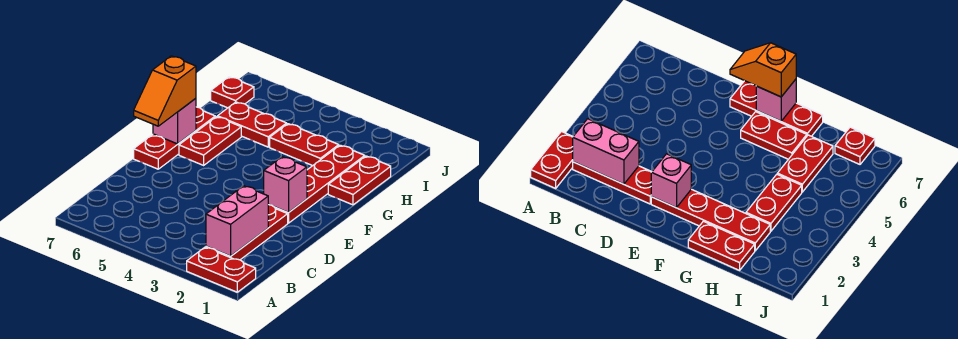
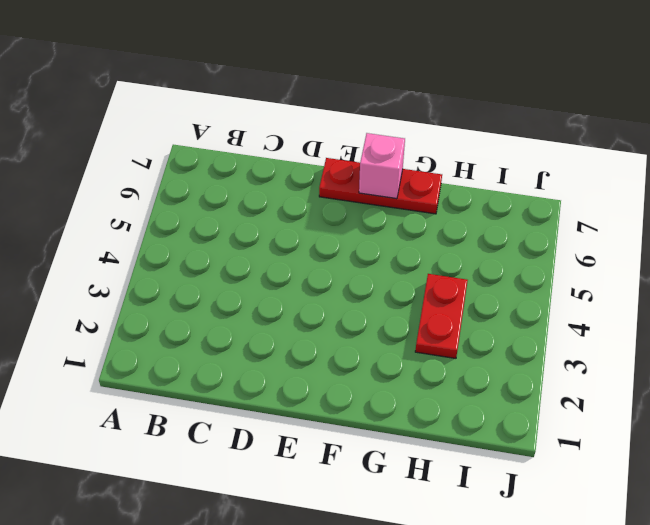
none -> red 1x2 plate [187,247,256,292]
none -> red 1x3 plate [206,205,288,260]
none -> red 1x4 plate [275,145,365,223]

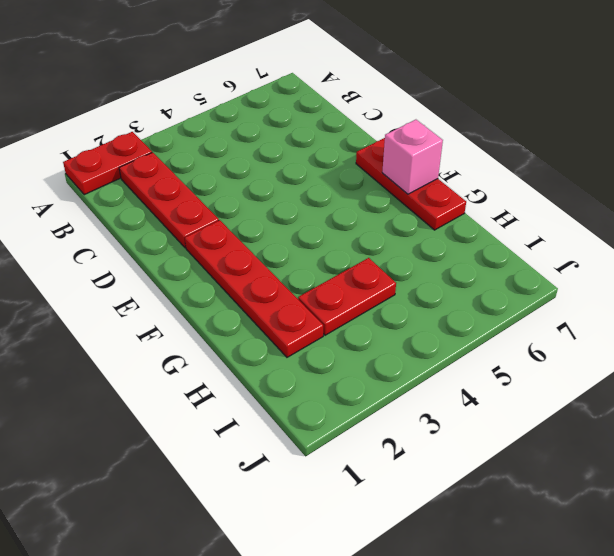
none -> red 1x2 plate [179,117,241,165]
none -> red 1x2 plate [328,156,391,205]
none -> red 1x2 plate [217,102,287,147]

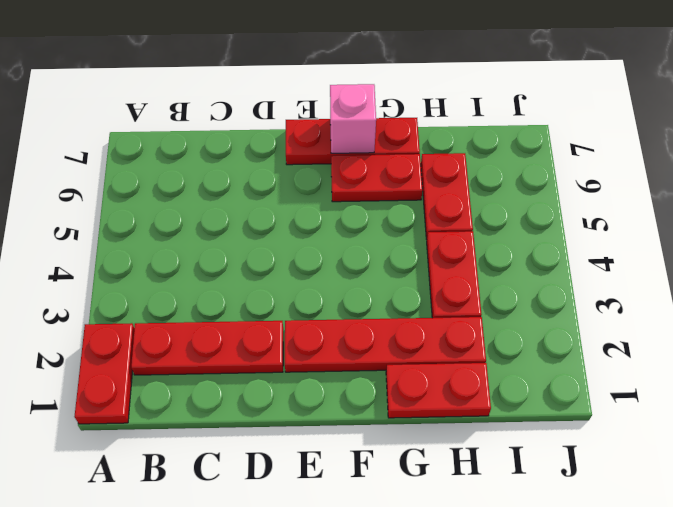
none -> red 1x1 plate [211,77,254,108]
none -> pink 1x2 brick [206,186,269,256]
none -> pink 1x1 brick [264,157,307,213]

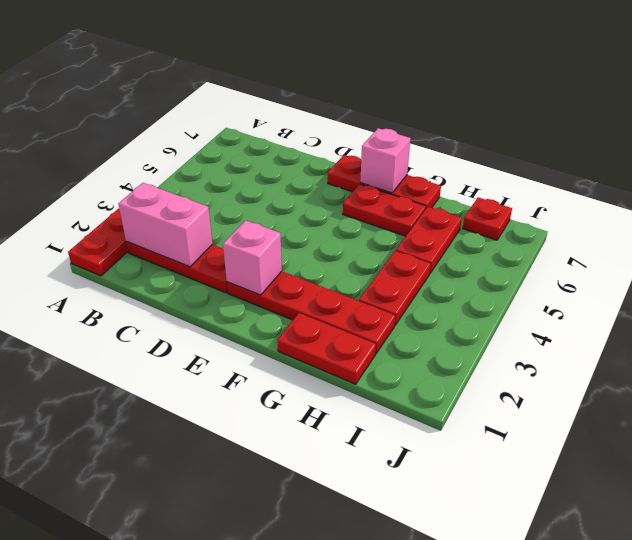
none -> orange 1x2 slope [134,56,196,126]

